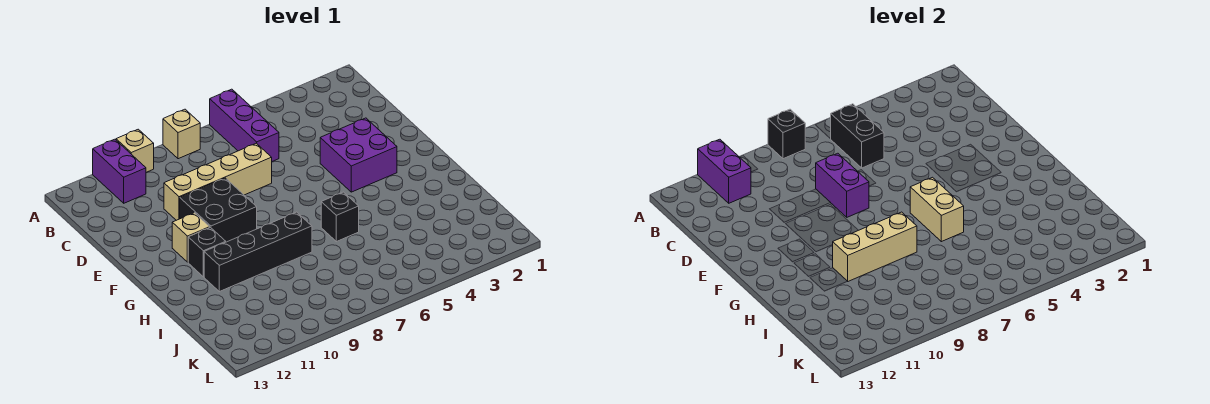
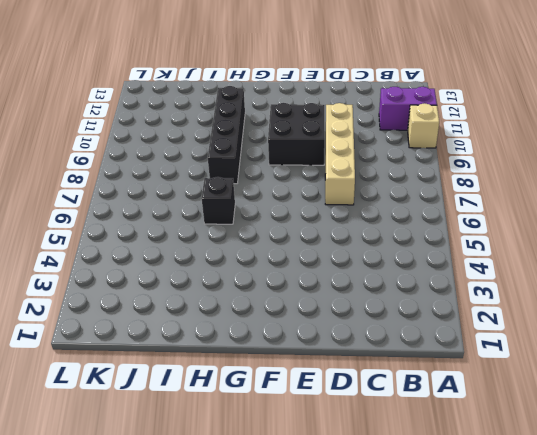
none -> purple 1x3 brick [210,89,279,161]
none -> tan 1x1 brick [163,109,200,159]
none -> purple 2x2 brick [320,118,397,192]

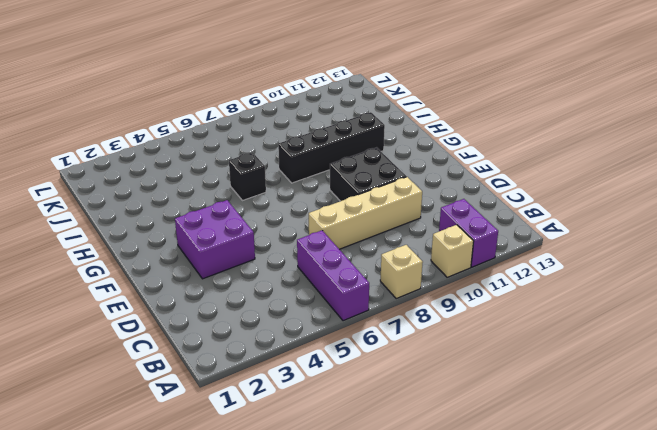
none -> tan 1x1 brick [172,213,210,262]
none -> black 1x1 brick [188,228,226,277]
none -> black 1x1 brick [768,109,805,159]

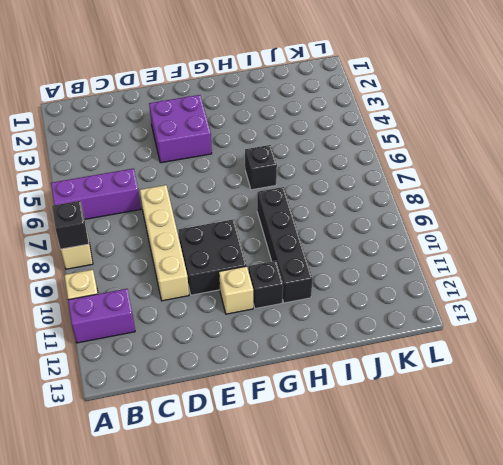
none -> purple 1x2 brick [698,139,751,203]
none -> black 1x2 brick [831,104,884,168]
none -> purple 1x2 brick [816,153,869,217]

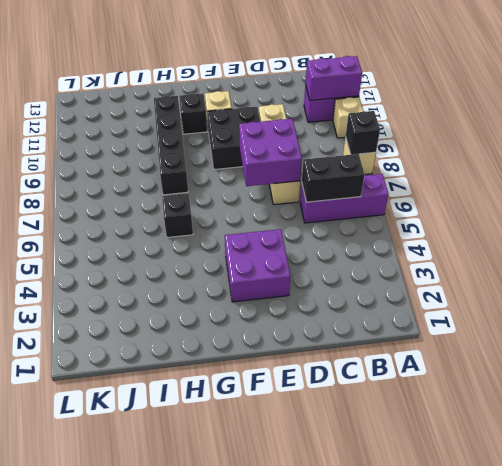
purple 2x2 brick [239,119,302,186] -> purple 1x2 brick [816,153,869,217]
none -> tan 1x2 brick [910,177,964,242]
none -> tan 1x3 brick [833,212,917,281]

